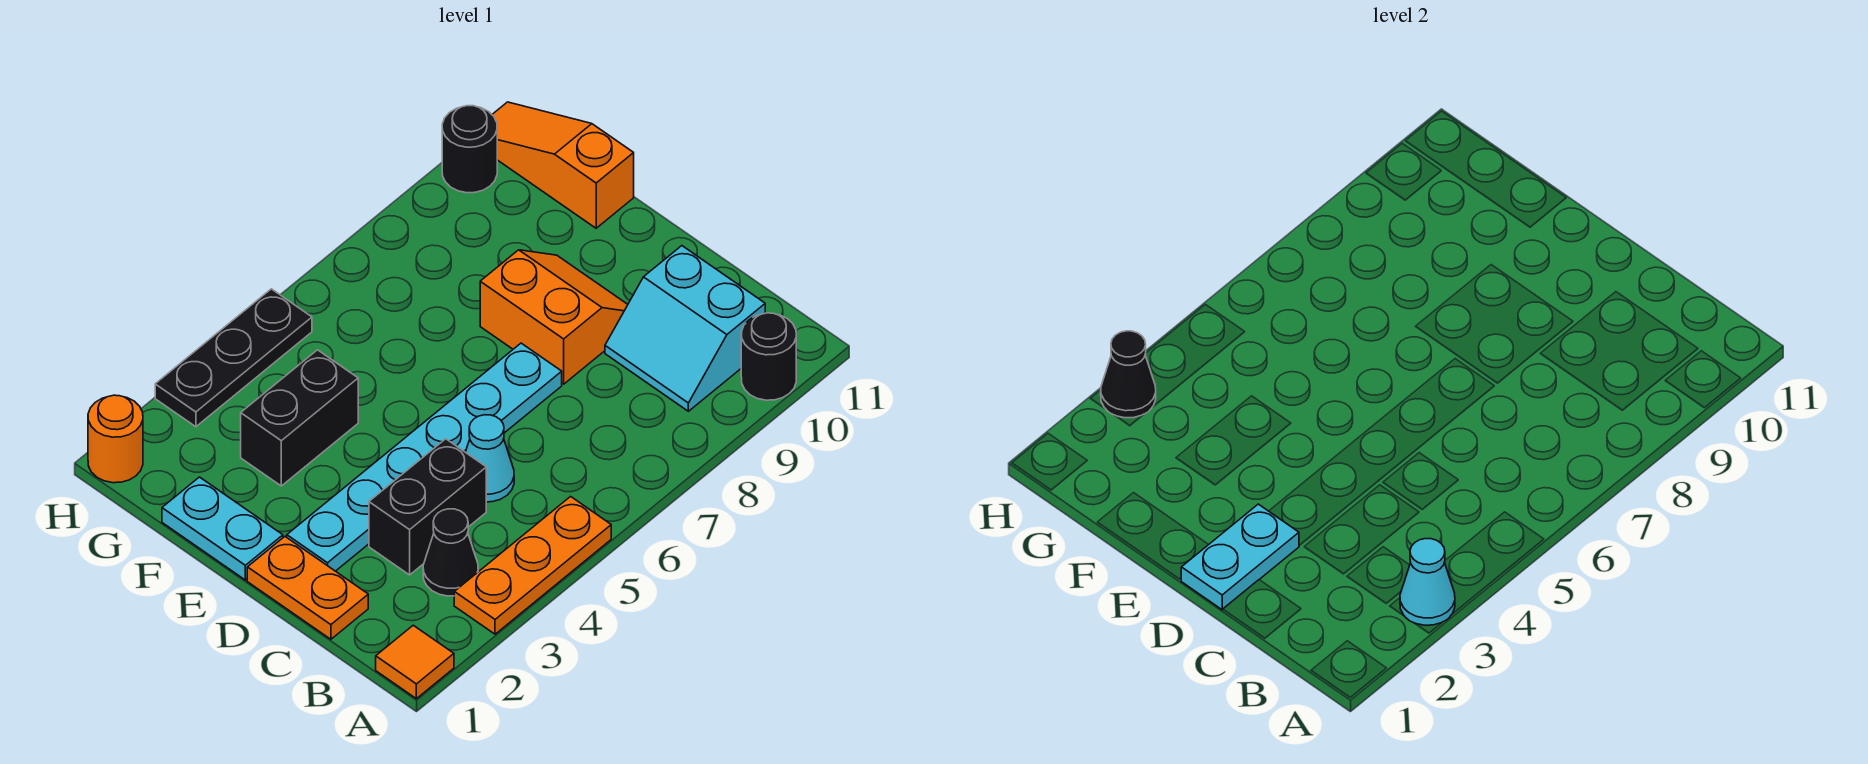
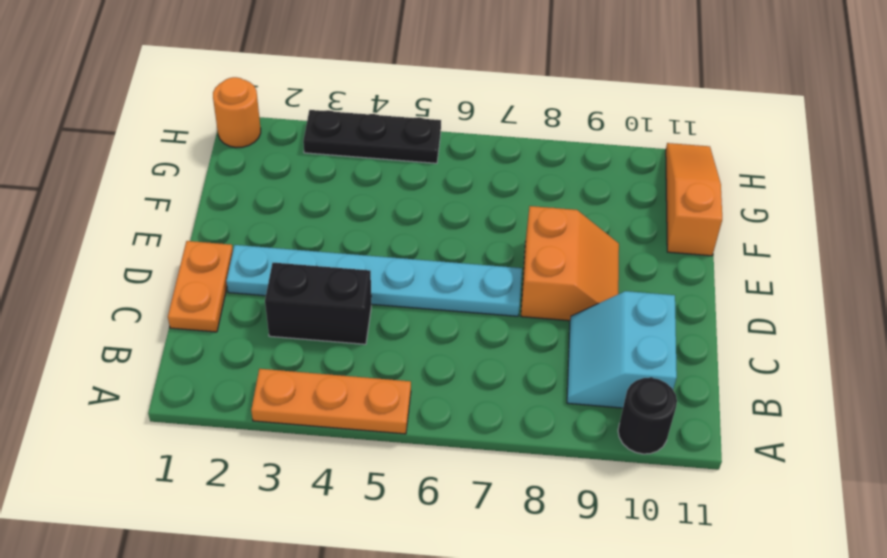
none -> orange 1x1 tile [376,625,454,699]
none -> black 1x1 cone [423,509,478,596]
none -> cyan 1x1 cone [466,415,514,502]

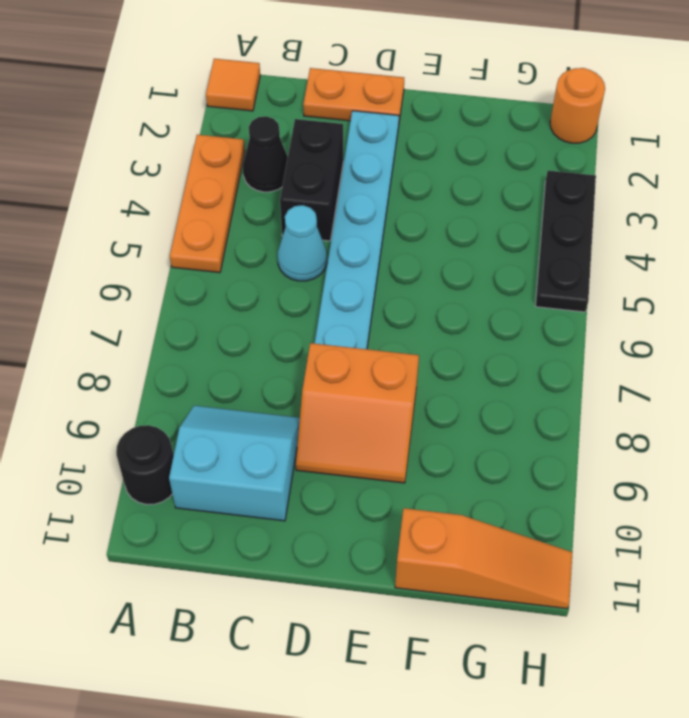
none -> cyan 1x2 plate [162,477,283,580]
none -> black 1x2 brick [241,350,358,486]
none -> black 1x1 round brick [442,106,497,193]

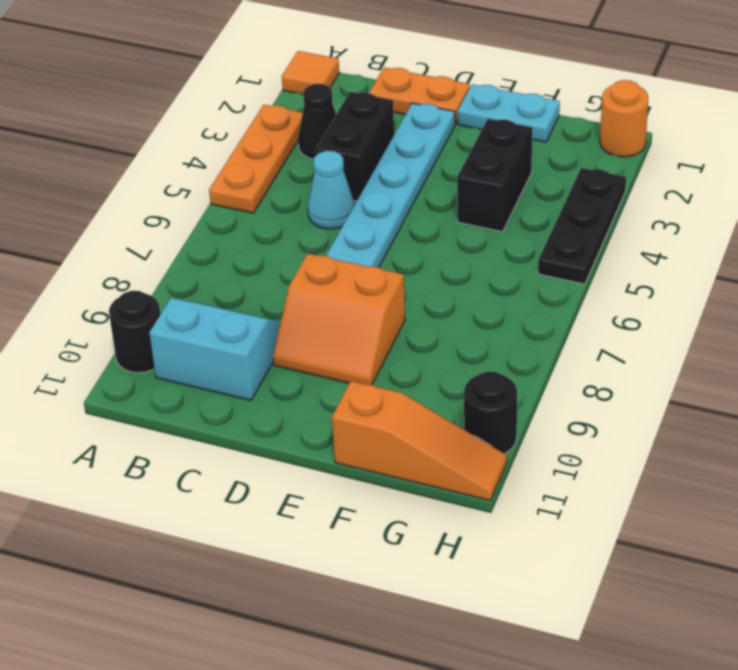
none -> cyan 1x1 cone [1400,539,1455,625]
none -> cyan 1x2 plate [1181,504,1299,609]
none -> black 1x1 cone [1101,331,1156,418]

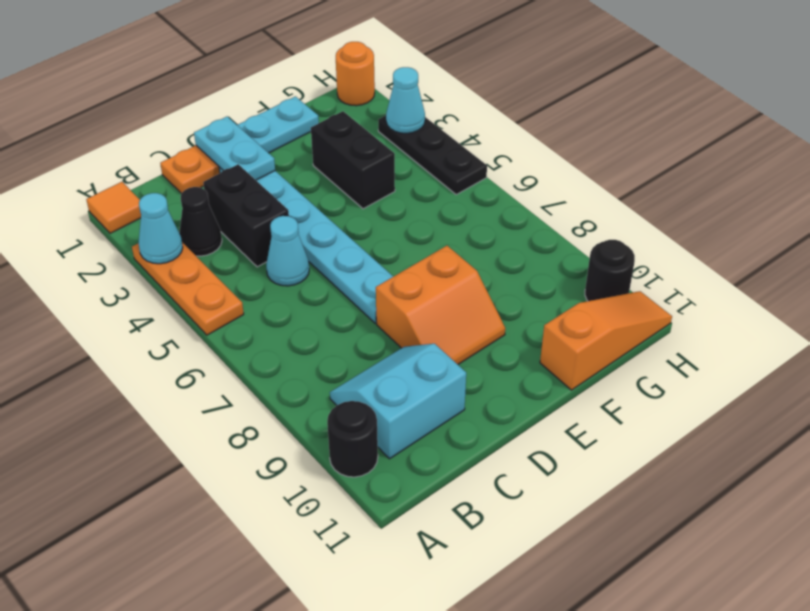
cyan 1x1 cone [386,67,425,133] -> black 1x1 cone [1101,331,1156,418]

